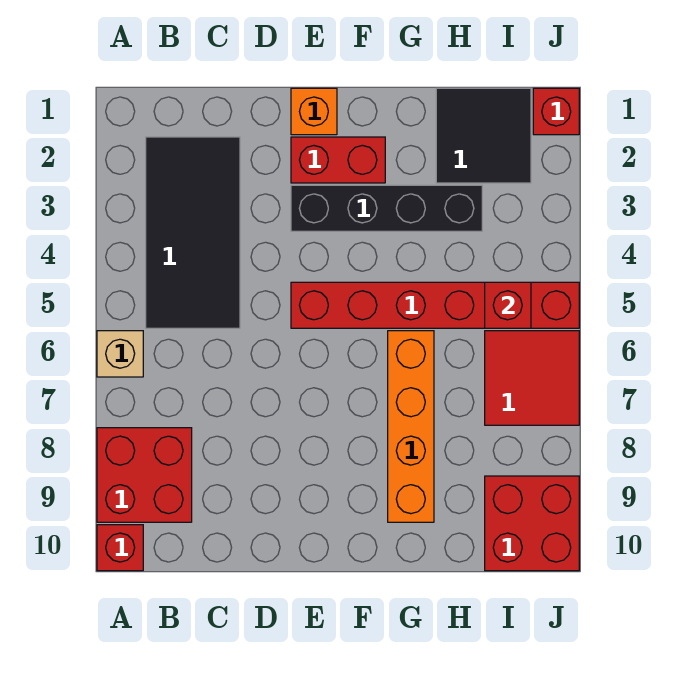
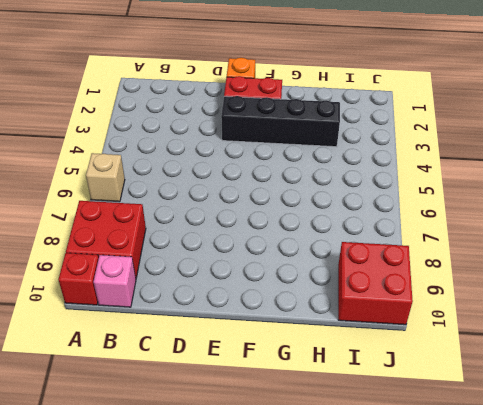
pink 1x1 brick [93,255,136,307] -> none
none -> black 2x4 tile [146,137,240,328]
none -> red 1x6 brick [291,282,579,328]
none -> orange 1x4 brick [388,331,434,522]

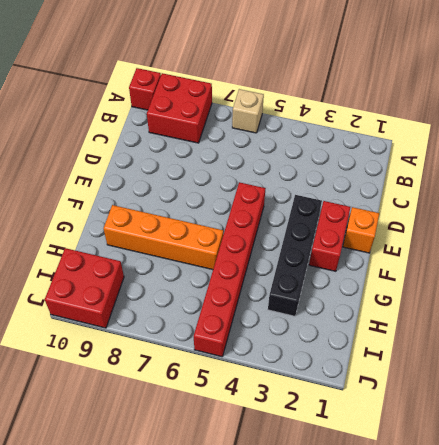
none -> black 2x4 tile [146,137,240,328]
none -> black 2x2 tile [436,88,531,183]
none -> red 2x2 tile [485,331,579,425]

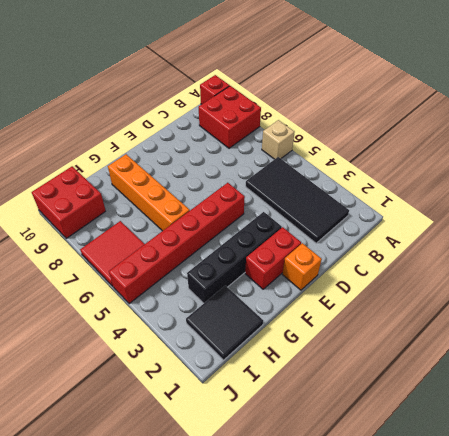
none -> red 1x1 brick [533,88,579,135]
none -> red 1x1 brick [485,282,531,328]

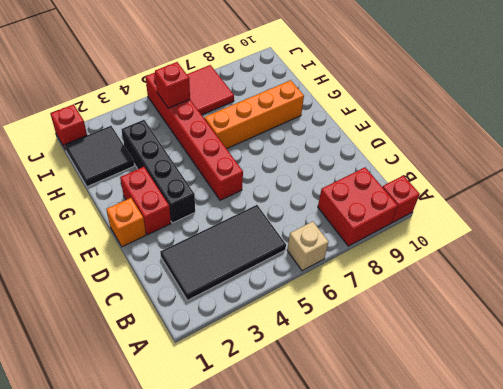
none -> red 2x2 brick [485,476,579,571]

